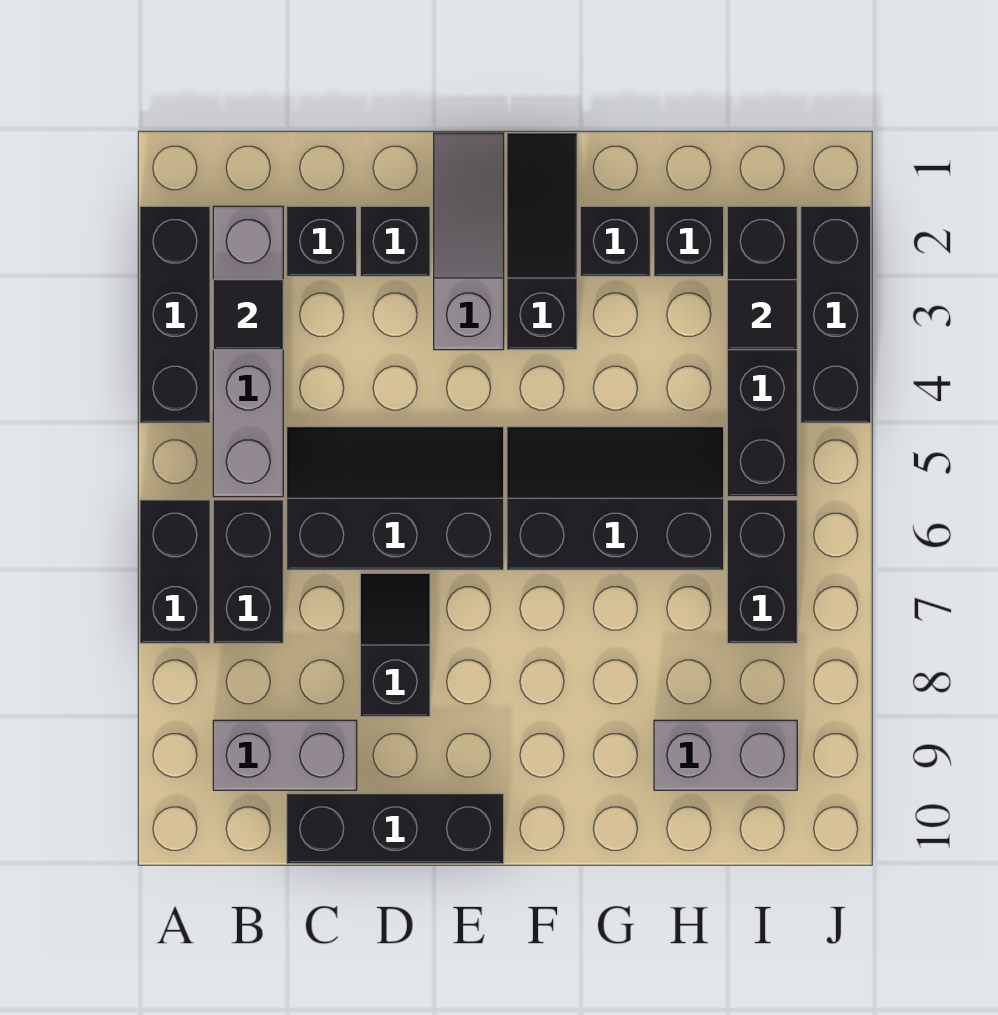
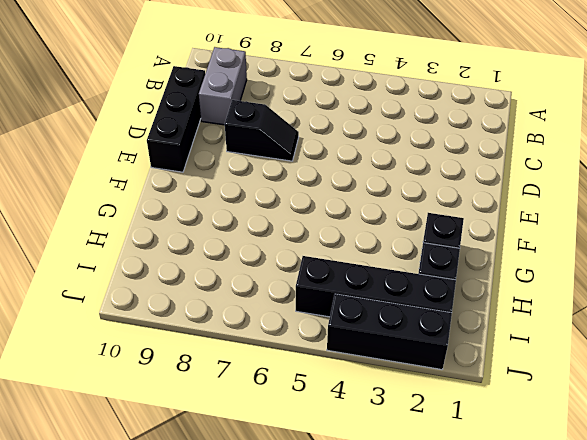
none -> black 1x3 brick [140,206,210,423]
none -> black 1x2 brick [140,500,210,643]
none -> grey 1x4 brick [213,206,283,497]

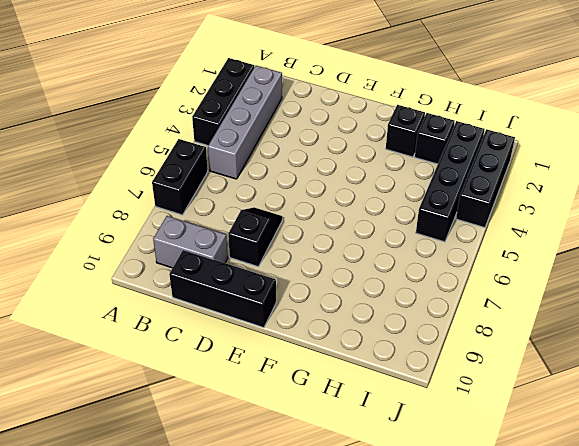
none -> black 1x2 brick [213,500,283,643]
none -> black 1x1 brick [287,206,357,276]
none -> black 2x3 slope [287,427,504,570]

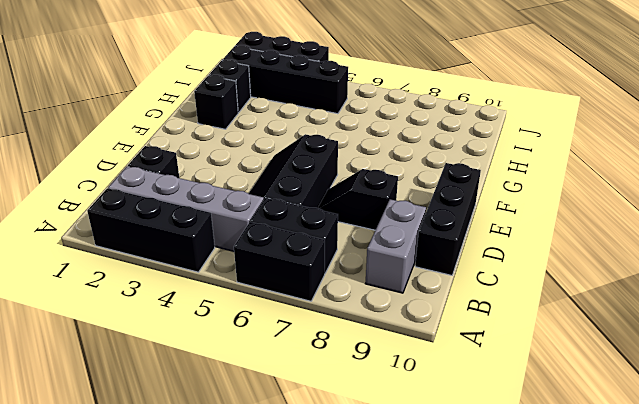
none -> black 1x1 brick [360,206,430,276]
none -> grey 1x3 slope [434,133,504,350]
none -> black 1x3 slope [507,133,577,350]

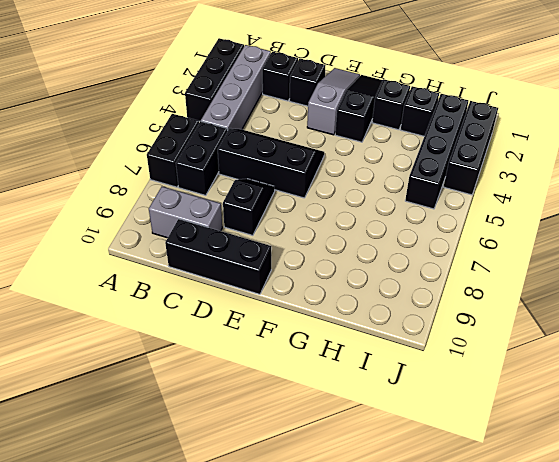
none -> black 2x3 slope [507,427,724,570]
none -> grey 1x2 brick [654,720,797,790]
none -> black 1x2 brick [727,500,797,643]

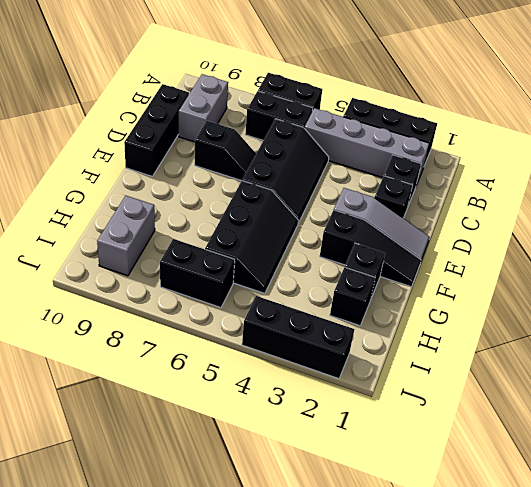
none -> black 1x4 brick [727,206,797,497]
none -> black 1x1 tile [213,280,283,350]
none -> black 1x1 tile [727,280,797,350]

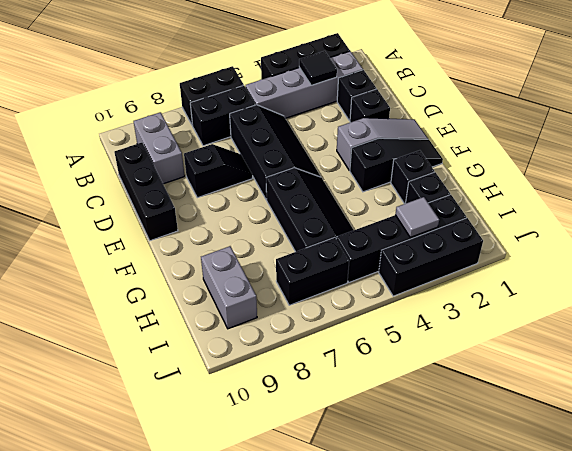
grey 1x1 tile [395,197,439,237] -> black 1x1 tile [727,280,797,350]

